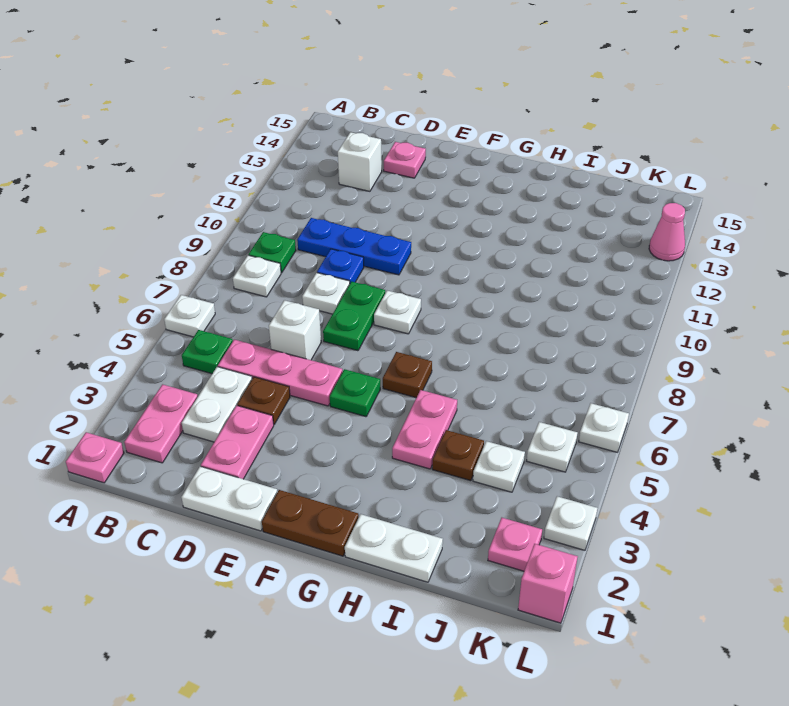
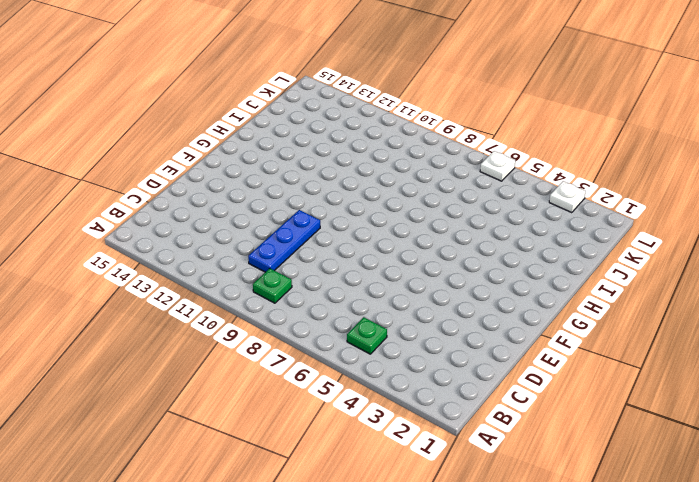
none -> pink 1x1 plate [66,432,124,483]
none -> white 1x1 plate [164,295,215,337]
none -> pink 1x2 plate [124,384,198,463]
none -> white 1x1 plate [233,255,281,297]

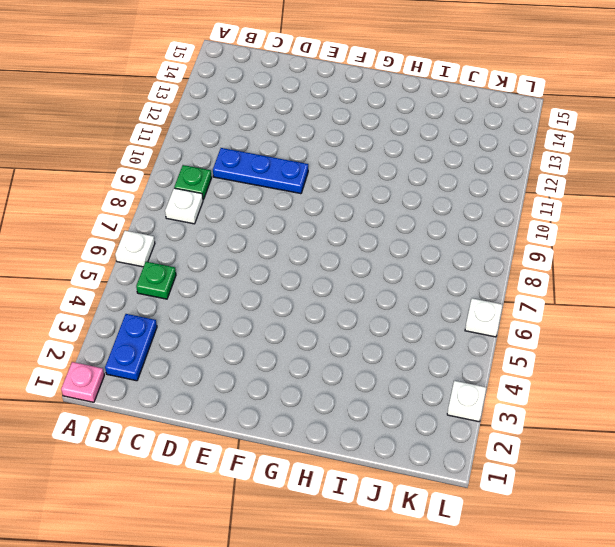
blue 1x2 plate [105,314,157,381] -> pink 1x2 plate [124,384,198,463]
none -> white 1x2 plate [182,367,252,442]
none -> pink 1x3 plate [218,340,343,406]
none -> white 1x1 brick [338,132,382,191]
none -> white 1x2 plate [181,466,277,531]

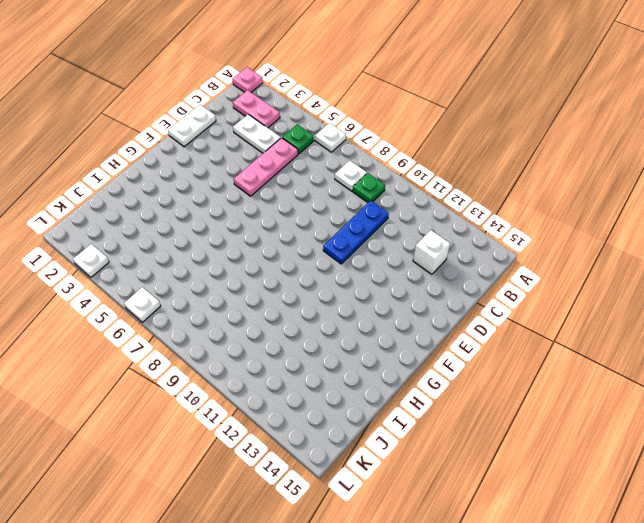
none -> pink 1x2 plate [201,405,274,479]
none -> brown 1x1 plate [237,377,290,424]
none -> white 1x1 brick [269,300,321,360]
none -> white 1x1 plate [302,273,350,314]

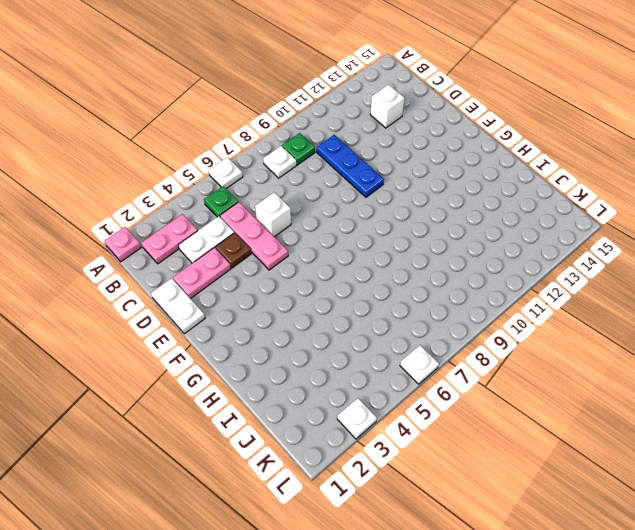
none -> white 1x1 plate [302,273,350,314]
none -> blue 1x1 plate [317,249,364,283]
none -> pink 1x1 plate [384,142,426,178]
none -> green 1x2 plate [323,281,385,351]

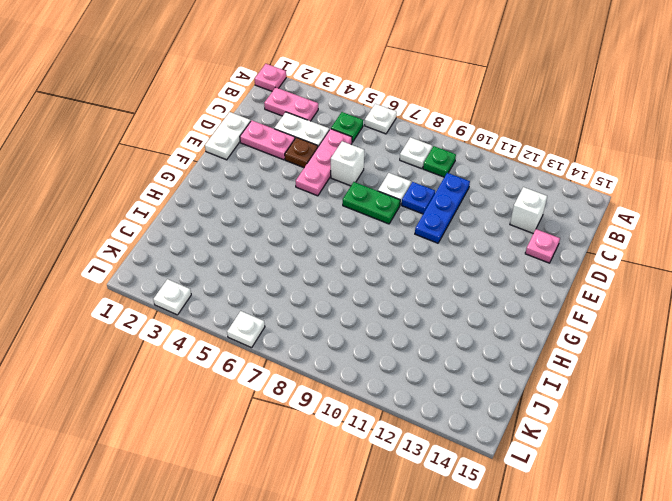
none -> brown 1x2 plate [262,490,359,556]
none -> green 1x1 plate [330,369,380,417]
none -> white 1x1 plate [374,291,421,334]
none -> brown 1x1 plate [383,352,432,398]

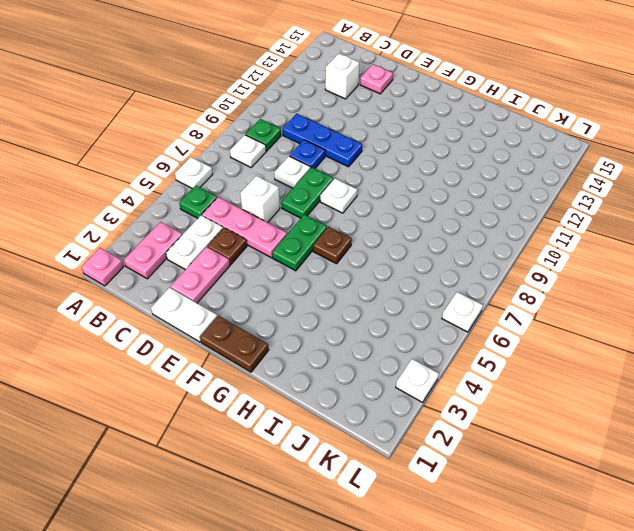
green 1x2 plate [272,214,327,271] -> green 1x1 plate [330,369,380,417]
none -> white 1x2 plate [345,514,443,582]
none -> pink 1x2 plate [392,390,457,469]
none -> brown 1x1 plate [432,430,484,481]
none -> white 1x1 plate [473,441,525,492]

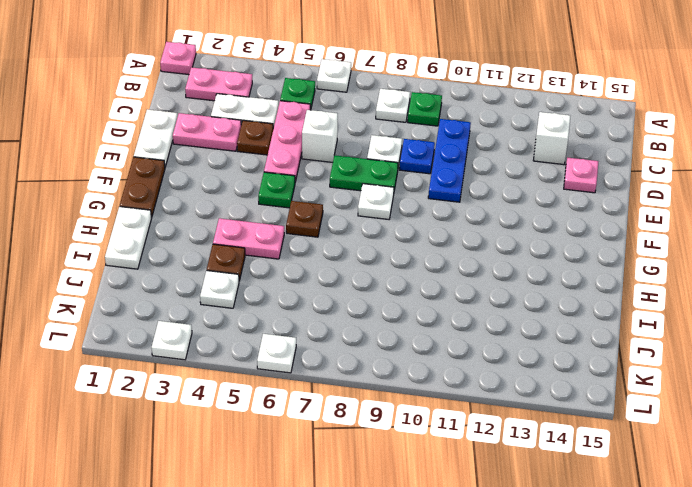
none -> pink 1x1 plate [488,518,542,571]
none -> white 1x1 plate [527,422,577,472]
none -> pink 1x1 brick [518,544,578,623]
none -> pink 1x1 cone [649,203,685,261]

